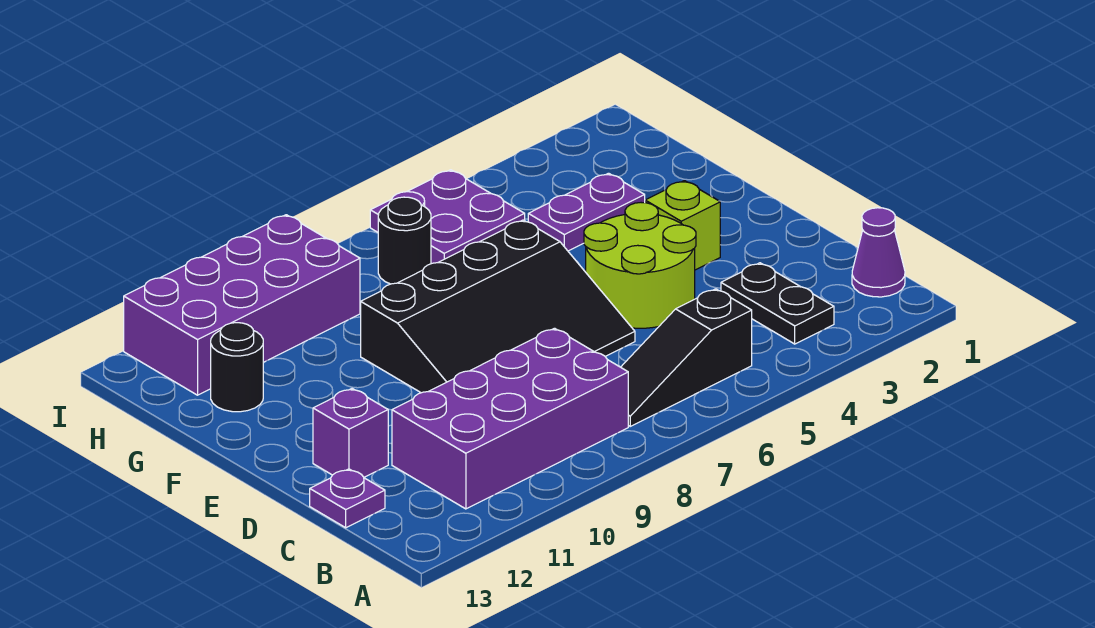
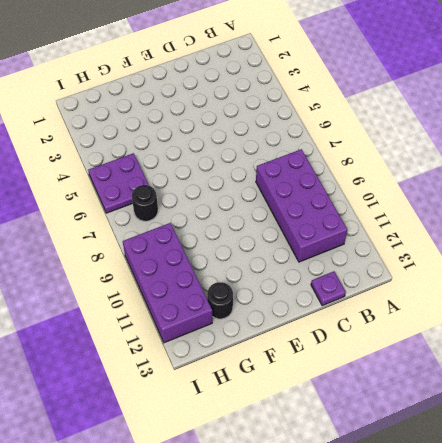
none -> purple 1x1 cone [852,208,905,297]
none -> black 1x2 plate [721,263,834,344]
none -> black 1x3 slope [621,289,752,426]

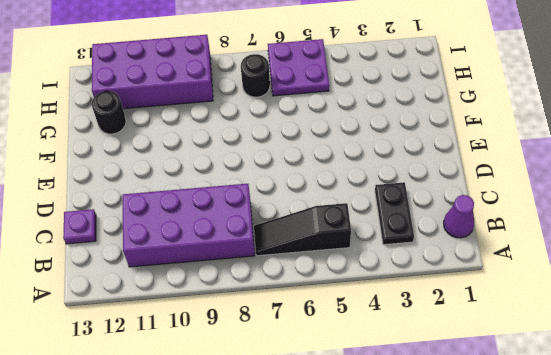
none -> lime 2x2 round brick [584,203,696,328]
none -> black 3x4 slope [361,220,635,393]
none -> purple 1x1 brick [313,389,388,477]

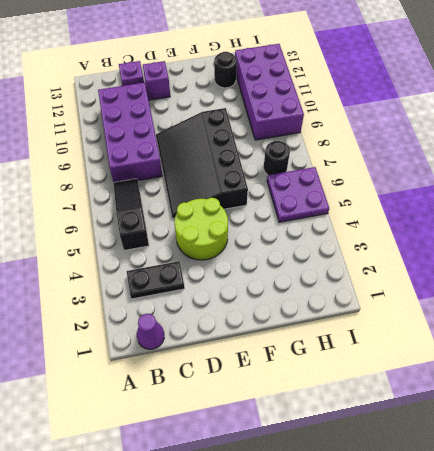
none -> lime 1x1 brick [645,181,720,270]
none -> purple 1x2 plate [528,173,645,251]

